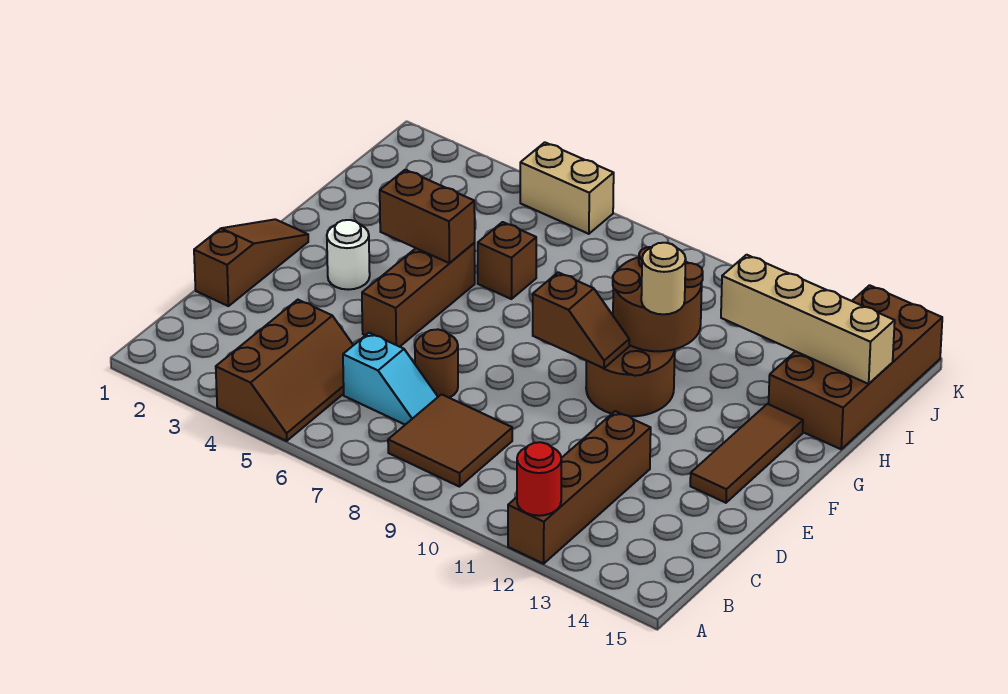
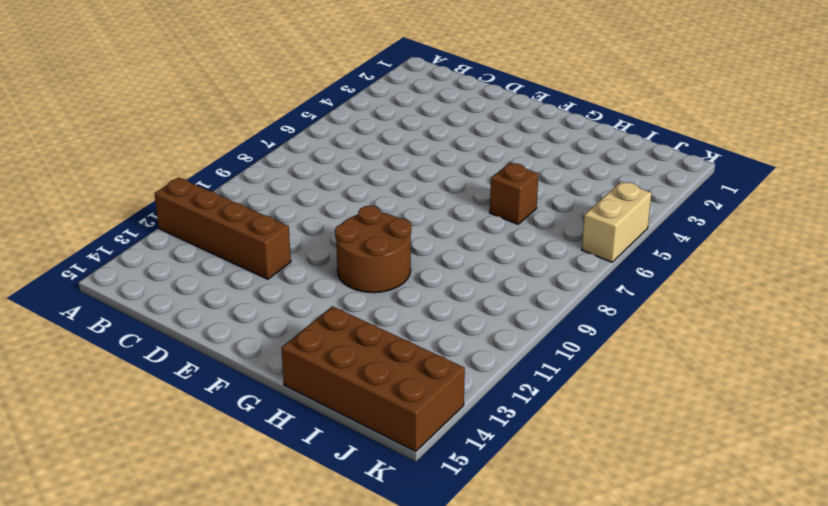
none -> brown 2x3 slope [216,300,353,441]
none -> brown 2x2 tile [388,394,512,487]
none -> cyan 1x2 slope [343,333,438,425]

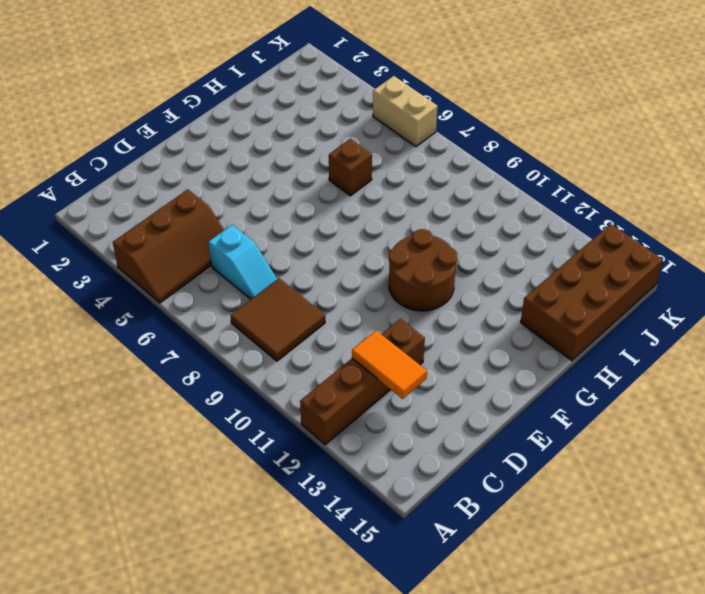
orange 1x2 tile [352,331,427,399] -> none
none -> brown 1x3 slope [194,219,308,306]
none -> brown 1x1 round brick [415,329,458,398]
none -> brown 1x3 brick [362,243,475,347]

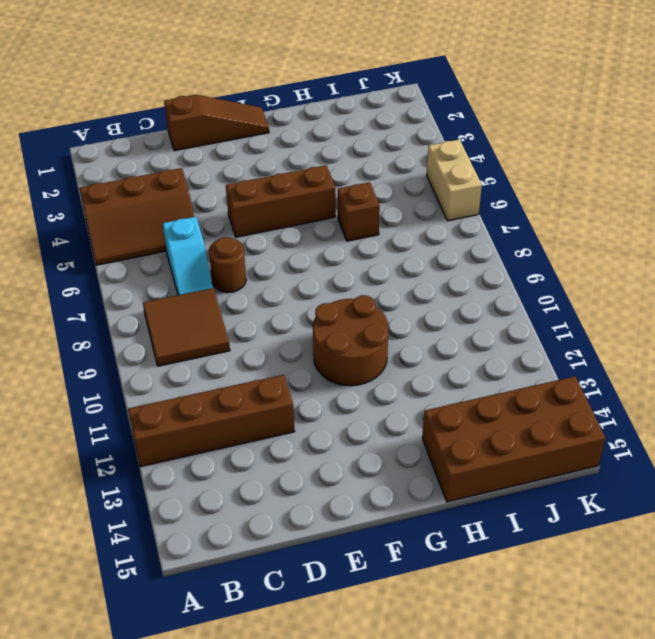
none -> brown 1x3 tile [690,404,803,503]
none -> white 1x1 round brick [327,220,370,290]
none -> red 1x1 round brick [517,442,561,516]

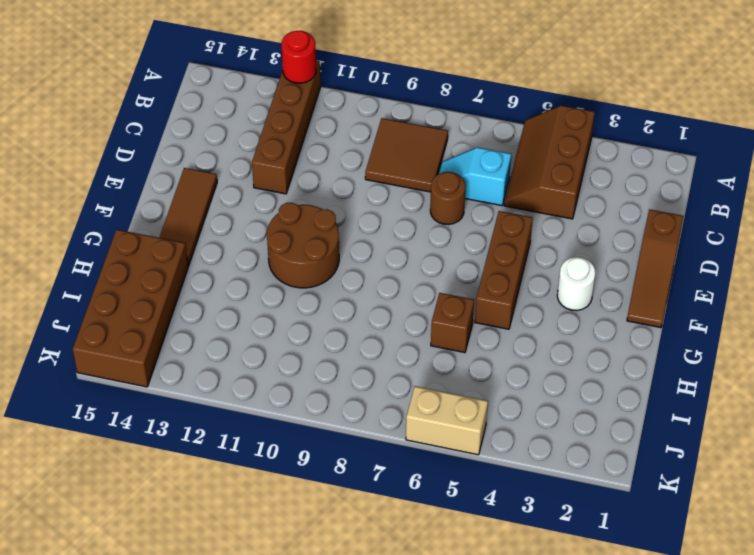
none -> brown 1x2 slope [533,272,629,368]
none -> brown 1x2 brick [380,170,475,263]
none -> brown 2x2 round brick [613,247,703,351]

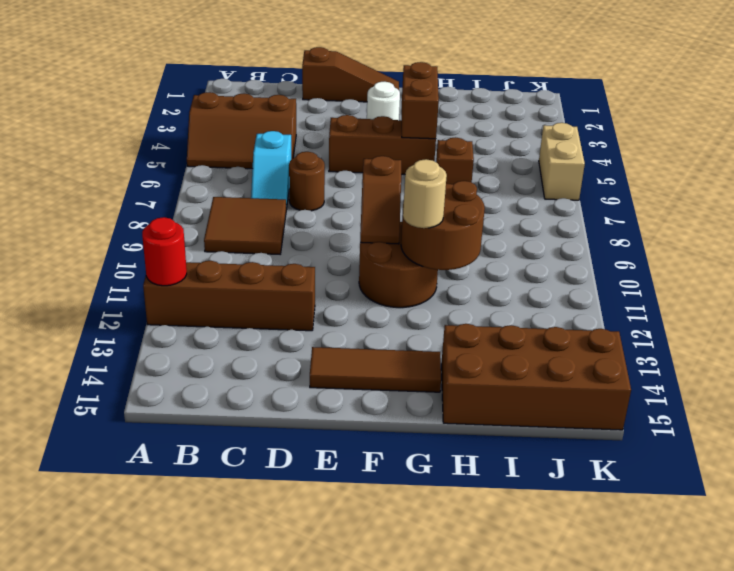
none -> tan 1x4 brick [721,255,895,384]

